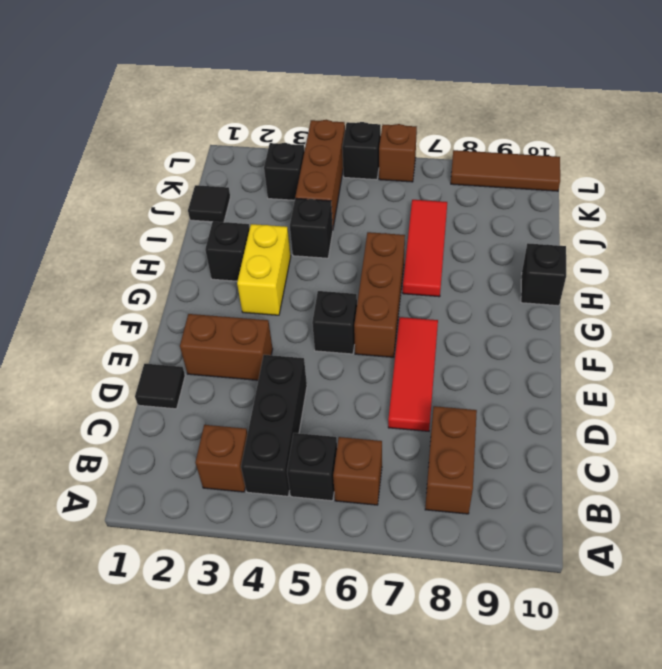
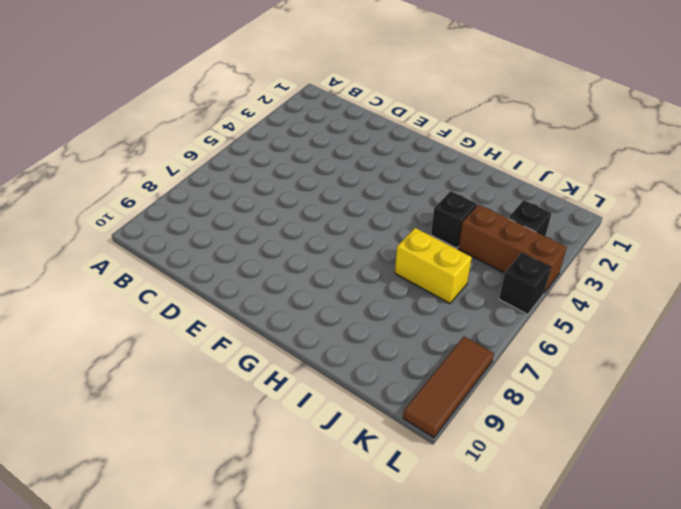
yellow 1x2 brick [395,228,472,303] -> yellow 1x2 brick moved to [237,224,291,315]
none -> brown 1x1 brick [195,425,248,492]
none -> black 1x3 brick [241,355,307,496]
none -> black 1x1 brick [287,433,337,501]

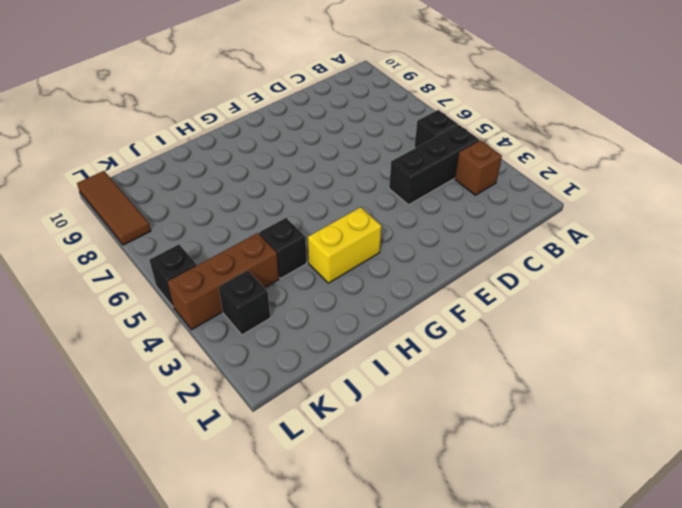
none -> brown 1x1 brick [333,437,382,505]
none -> brown 1x2 brick [425,406,477,514]
none -> black 1x1 tile [135,364,185,409]

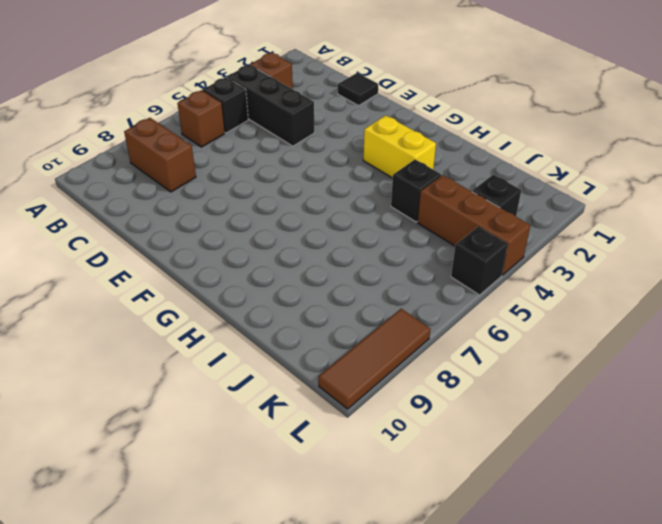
none -> red 1x3 tile [388,317,438,431]
none -> brown 1x2 brick [180,314,273,380]
none -> black 1x1 brick [312,291,357,354]

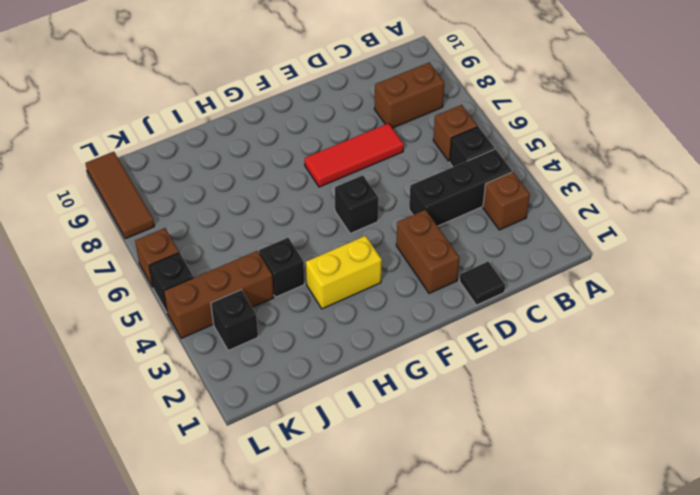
none -> brown 1x3 brick [354,232,405,357]
none -> black 1x1 brick [205,222,250,281]
none -> red 1x3 tile [403,200,447,297]

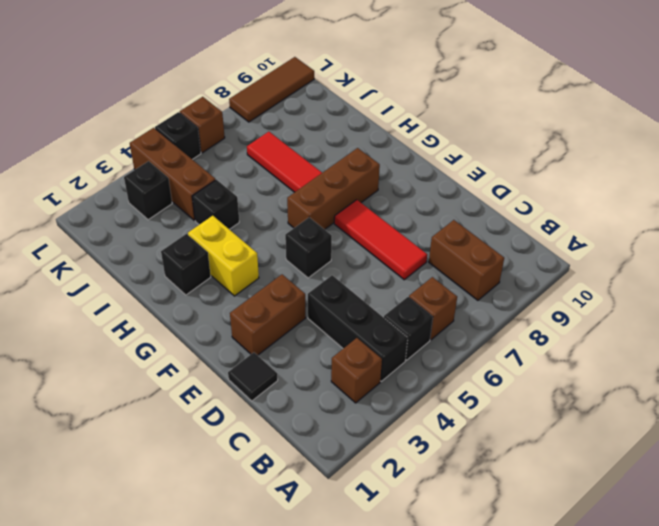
brown 1x3 brick [287,148,380,229] -> brown 1x3 brick turned to [354,232,405,357]
none -> black 1x1 brick [521,243,566,306]
none -> black 1x1 tile [188,185,230,222]

